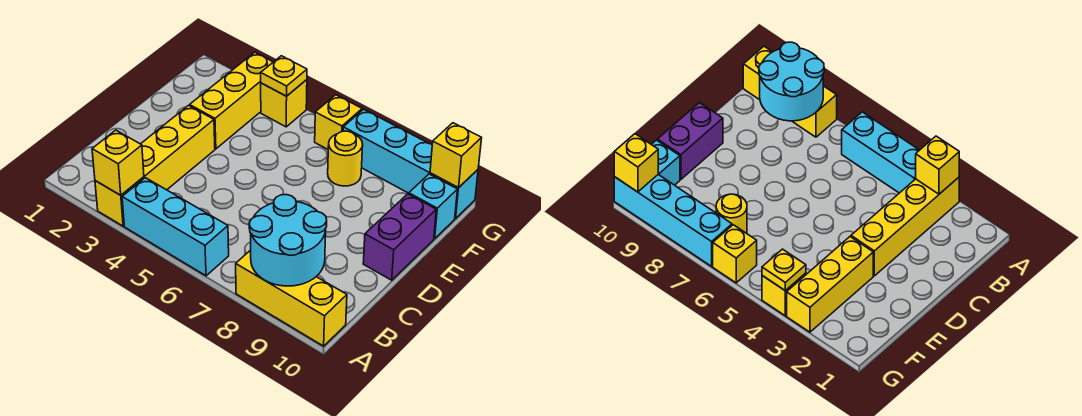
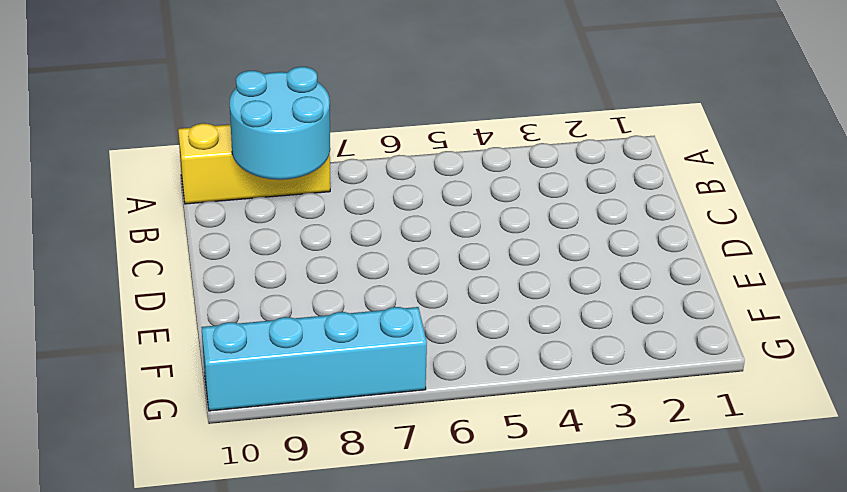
none -> yellow 1x4 brick [95,106,215,226]
none -> cyan 1x3 brick [122,178,229,276]
none -> purple 1x2 brick [363,194,436,280]

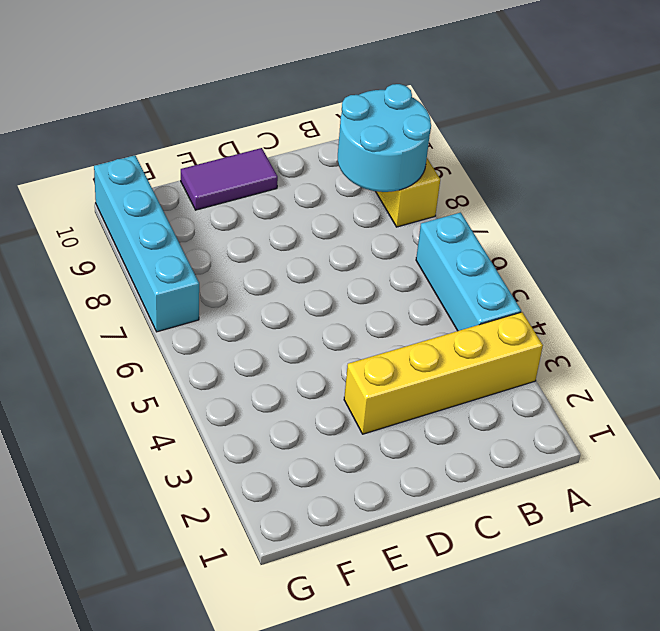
purple 1x2 tile [181,148,278,210] -> purple 1x2 brick [363,194,436,280]
none -> yellow 1x3 brick [190,52,273,149]
none -> yellow 1x1 round brick [328,131,363,186]
none -> cyan 1x1 brick [409,174,457,239]

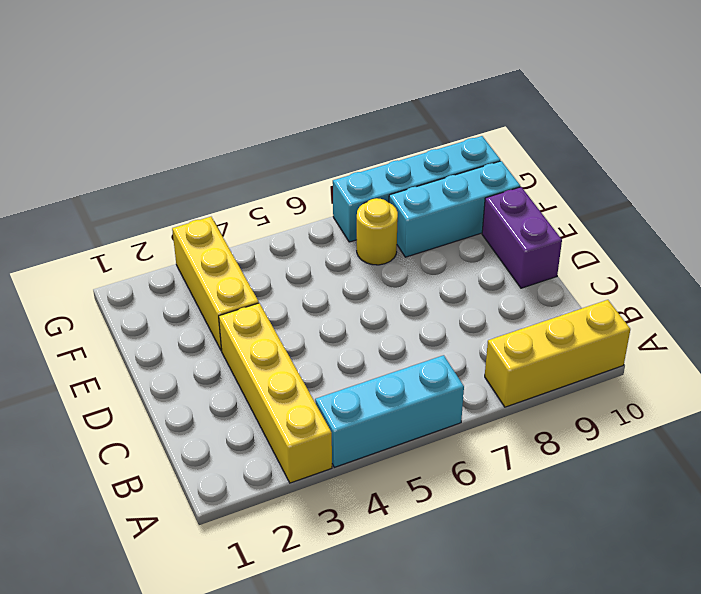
cyan 1x3 brick [389,161,520,257] -> cyan 1x1 brick [409,174,457,239]
none -> yellow 1x1 brick [261,80,307,127]
none -> yellow 1x1 brick [315,95,362,149]
none -> yellow 1x1 brick [92,130,144,195]

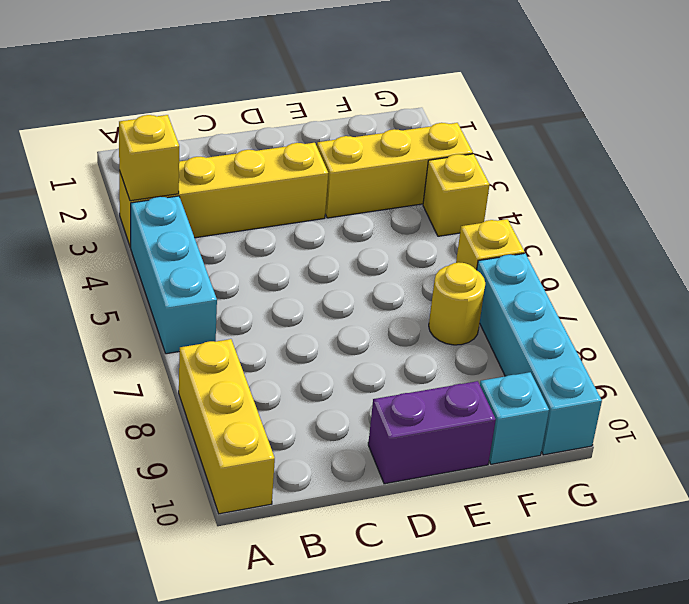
none -> cyan 2x2 round brick [249,195,327,286]
none -> yellow 1x1 plate [261,56,307,96]
none -> yellow 1x1 brick [430,123,482,188]

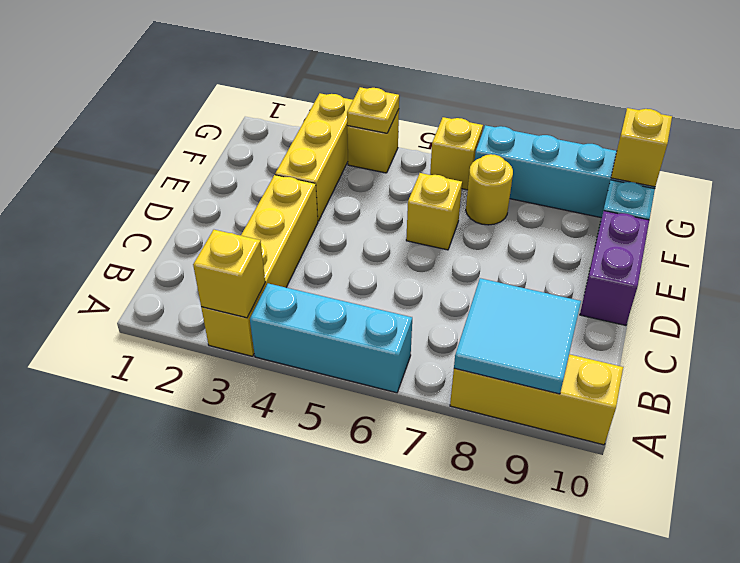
cyan 2x2 tile [454,278,581,394] -> cyan 2x2 round brick [249,195,327,286]
yellow 1x1 brick [406,173,462,250] -> none

